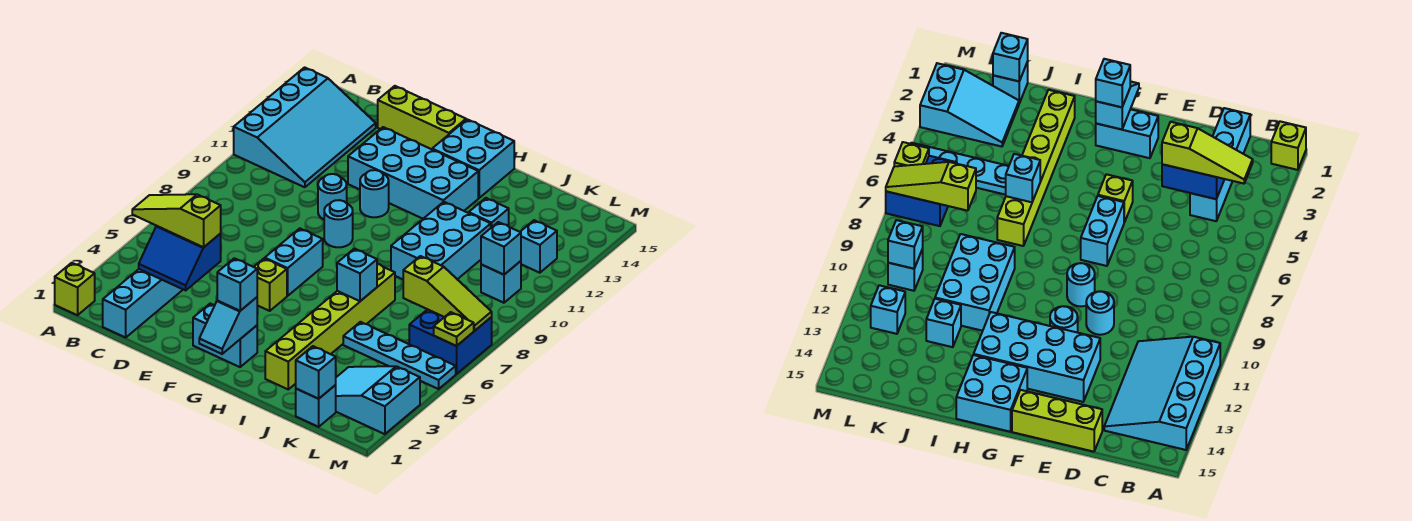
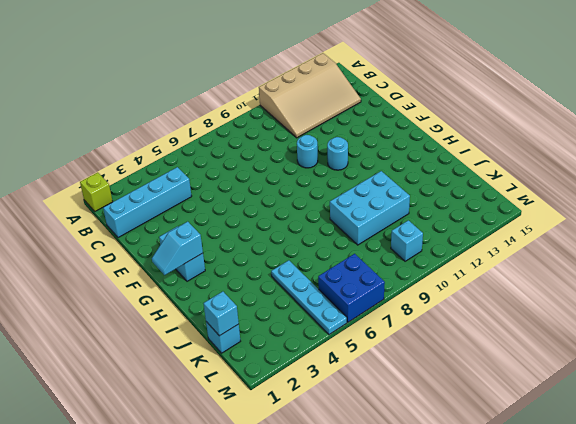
tan 3x4 slope [259,53,361,138] -> cyan 3x4 slope [234,67,376,187]
none -> lime 1x3 brick [378,86,466,149]
none -> cyan 2x4 brick [348,127,478,219]
none -> lime 1x1 brick [254,258,287,311]
none -> cyan 1x2 brick [265,228,323,296]

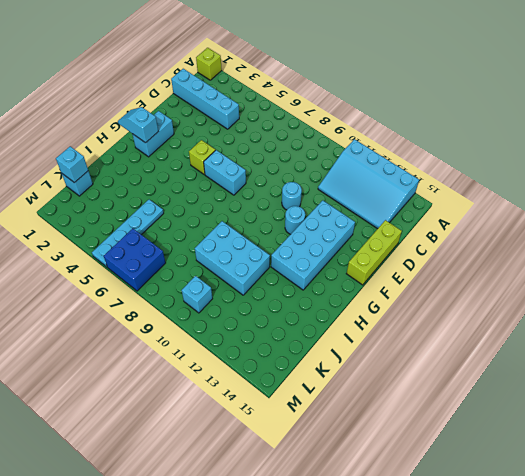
none -> cyan 1x1 round brick [324,200,353,247]
none -> cyan 2x2 brick [432,119,514,198]
none -> lime 1x6 brick [265,264,395,389]
none -> cyan 1x1 brick [469,198,509,228]

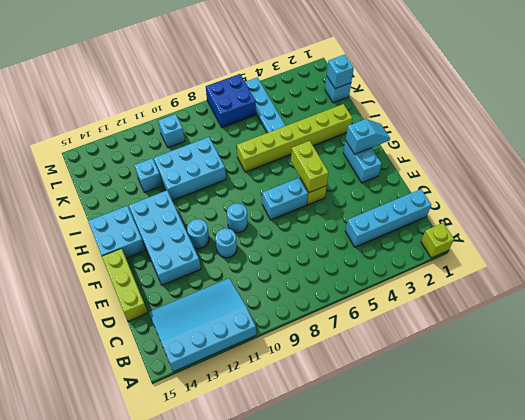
lime 1x2 brick [291,141,329,192] -> none
none -> cyan 2x3 slope [336,366,420,434]
none -> cyan 1x1 brick [520,220,557,273]
none -> blue 2x2 slope [139,226,221,290]
none -> cyan 1x1 brick [337,249,377,301]

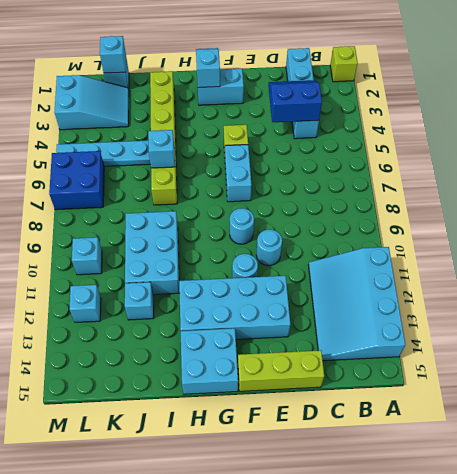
none -> lime 1x3 slope [403,256,492,331]
none -> cyan 1x1 brick [481,222,521,275]
none -> lime 1x1 plate [434,312,474,346]
none -> lime 1x3 slope [132,194,221,247]

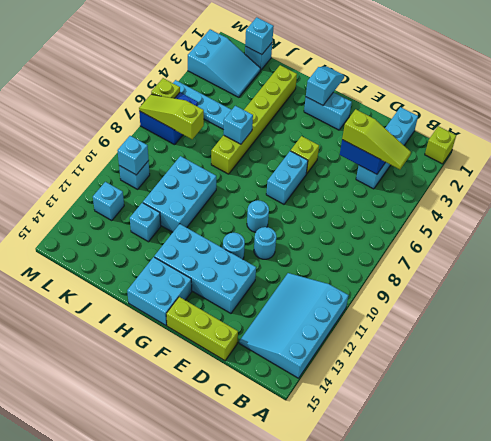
none -> cyan 1x1 brick [217,258,257,311]

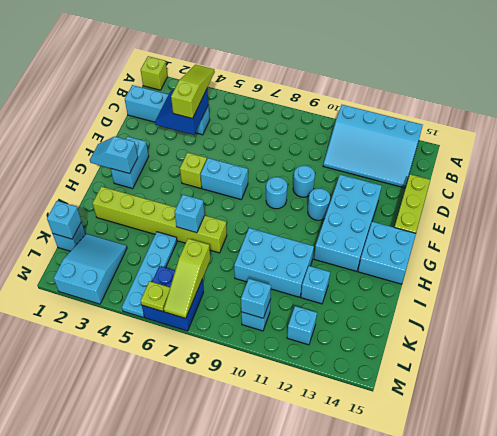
none -> cyan 1x1 brick [217,258,257,311]

